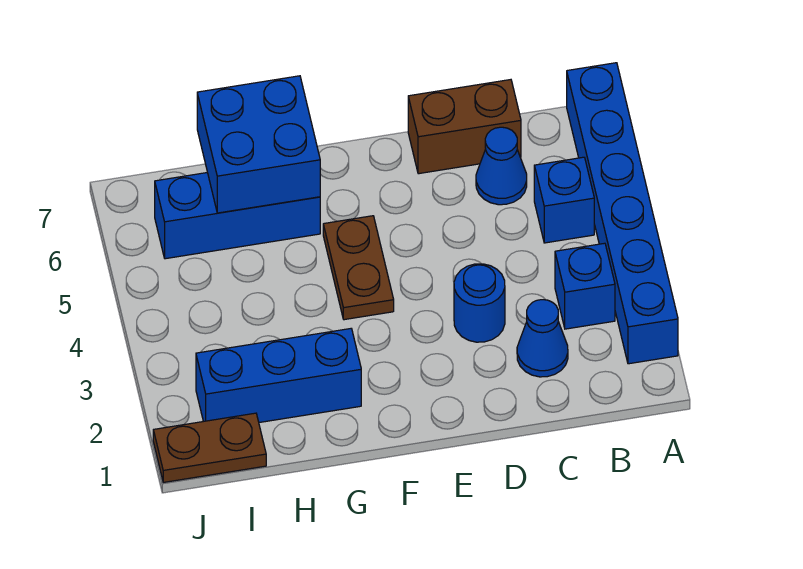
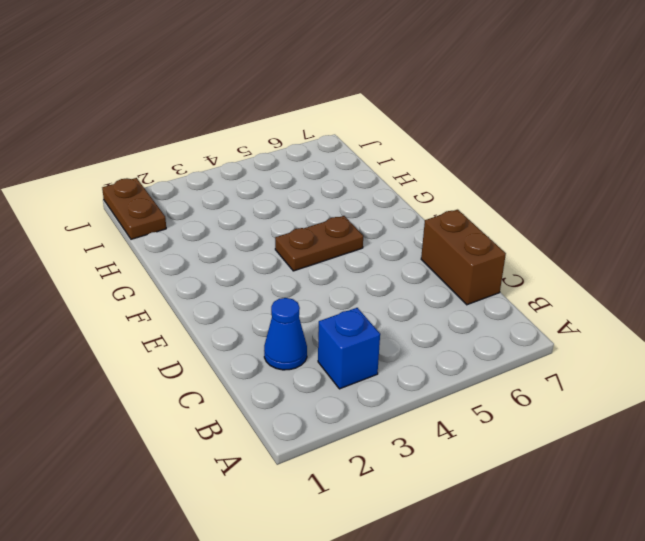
none -> blue 1x6 brick [567,63,678,364]
none -> blue 1x1 brick [534,157,594,243]
none -> blue 1x1 cone [476,127,527,205]

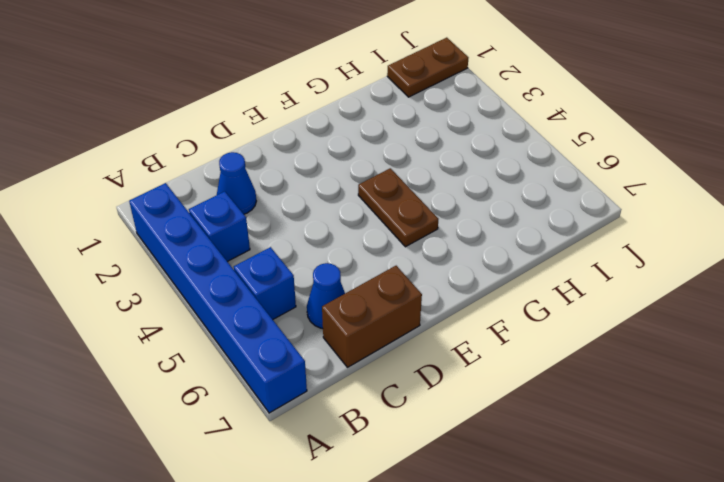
none -> blue 1x1 round brick [454,264,505,342]
none -> blue 1x3 brick [196,329,361,423]
none -> blue 1x3 brick [155,173,320,259]

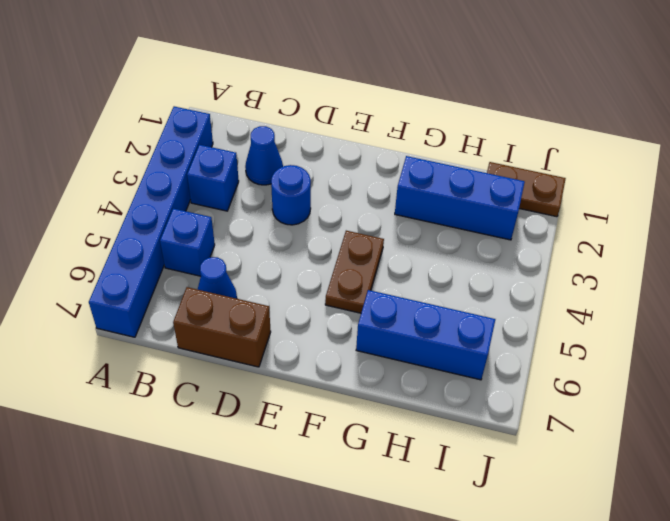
none -> blue 2x2 brick [197,76,320,213]

